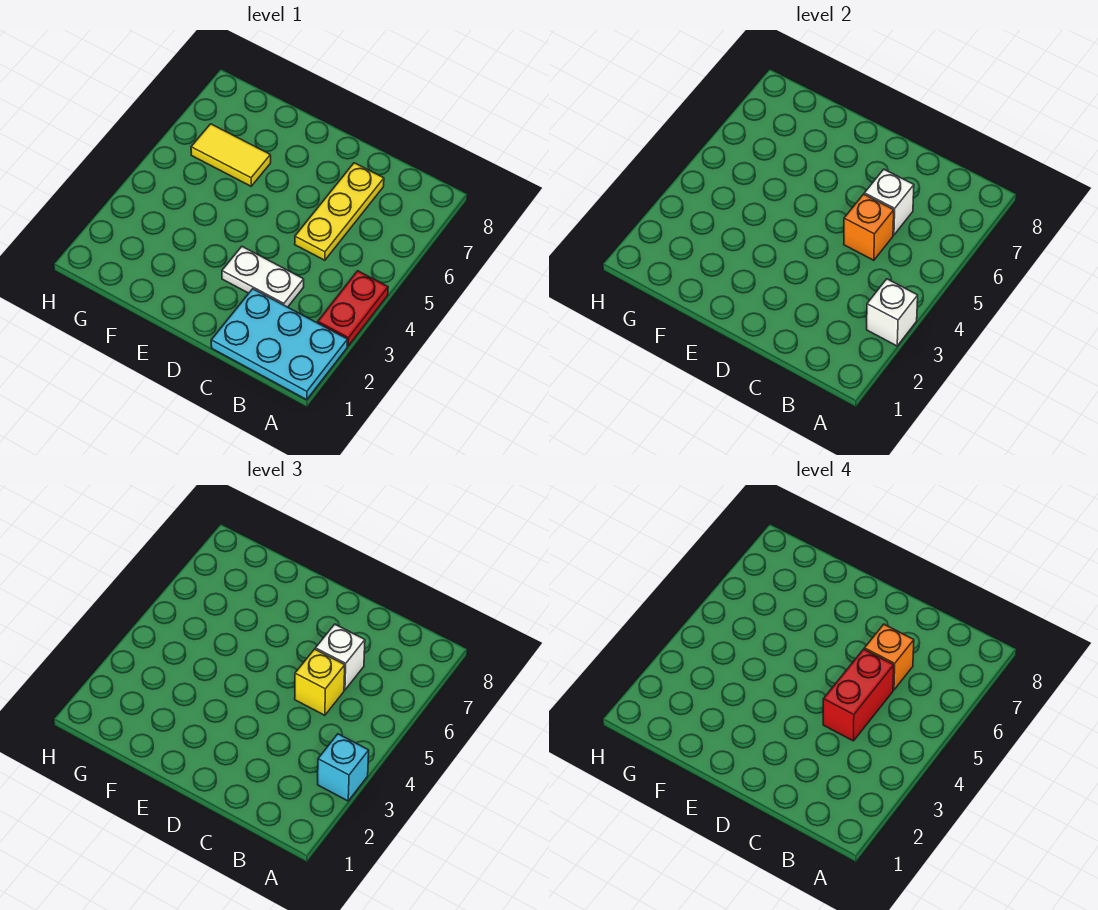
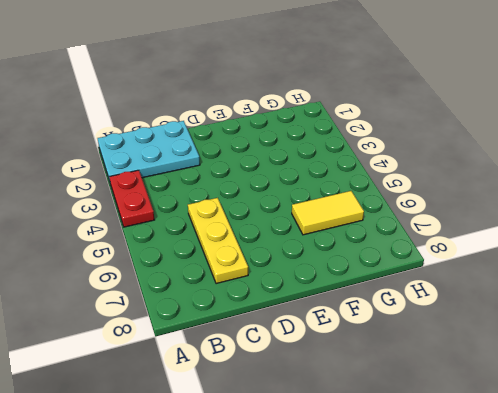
none -> white 1x2 plate [222,247,304,307]
none -> white 1x1 brick [867,279,918,346]
none -> orange 1x1 brick [844,194,894,260]

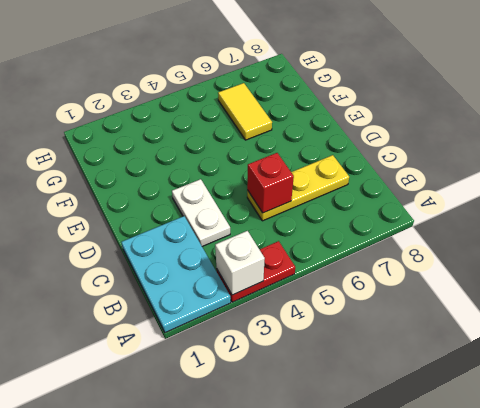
red 1x1 brick [247,153,294,213] -> orange 1x1 brick [844,194,894,260]
none -> white 1x1 brick [864,169,914,235]
none -> cyan 1x1 brick [318,734,369,801]
none -> yellow 1x1 brick [295,649,345,715]

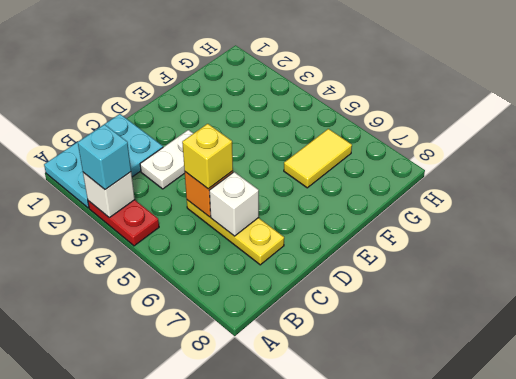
none -> white 1x1 brick [315,624,365,690]
none -> red 1x2 brick [823,649,894,741]
none -> orange 1x1 brick [864,624,914,690]

